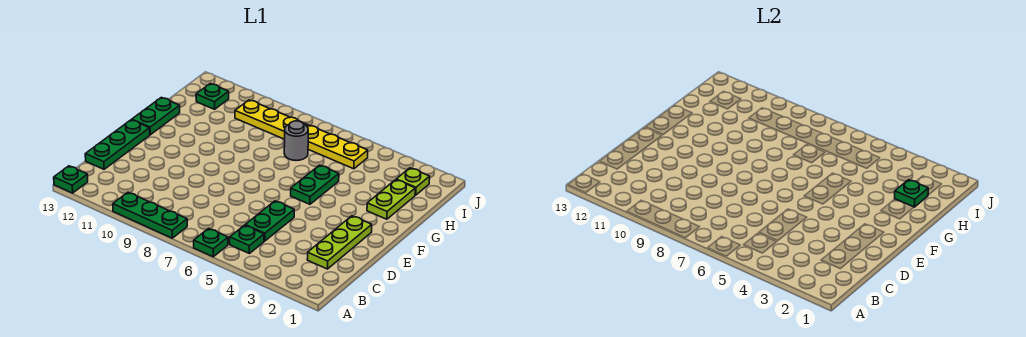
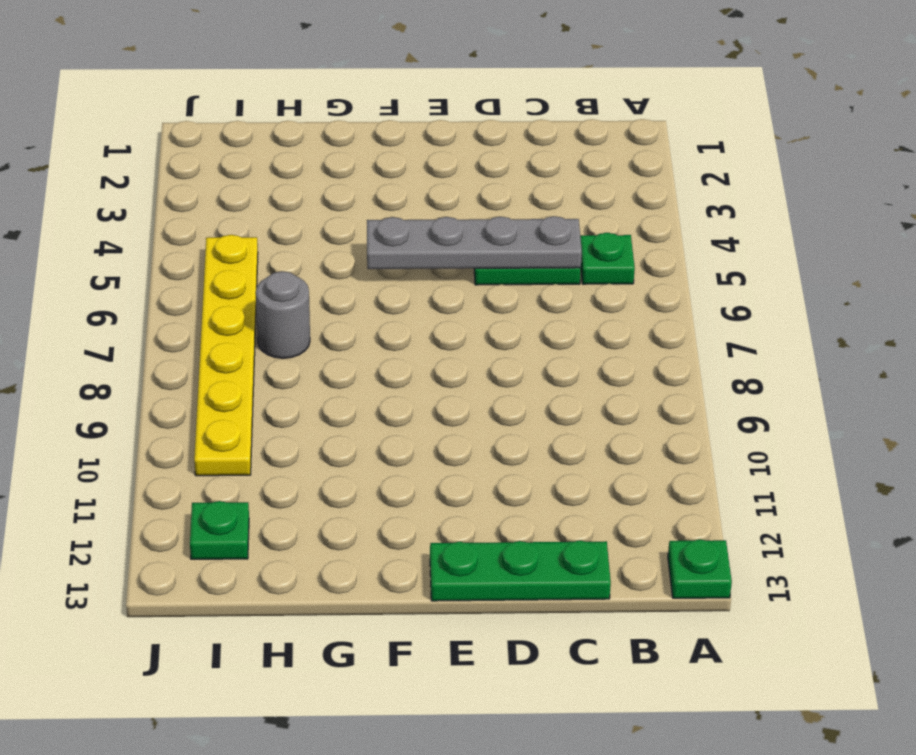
grey 1x4 plate [367,216,582,269] -> none
none -> green 1x1 plate [194,228,228,257]
none -> green 1x3 plate [113,192,187,238]
none -> lime 1x3 plate [307,216,372,269]

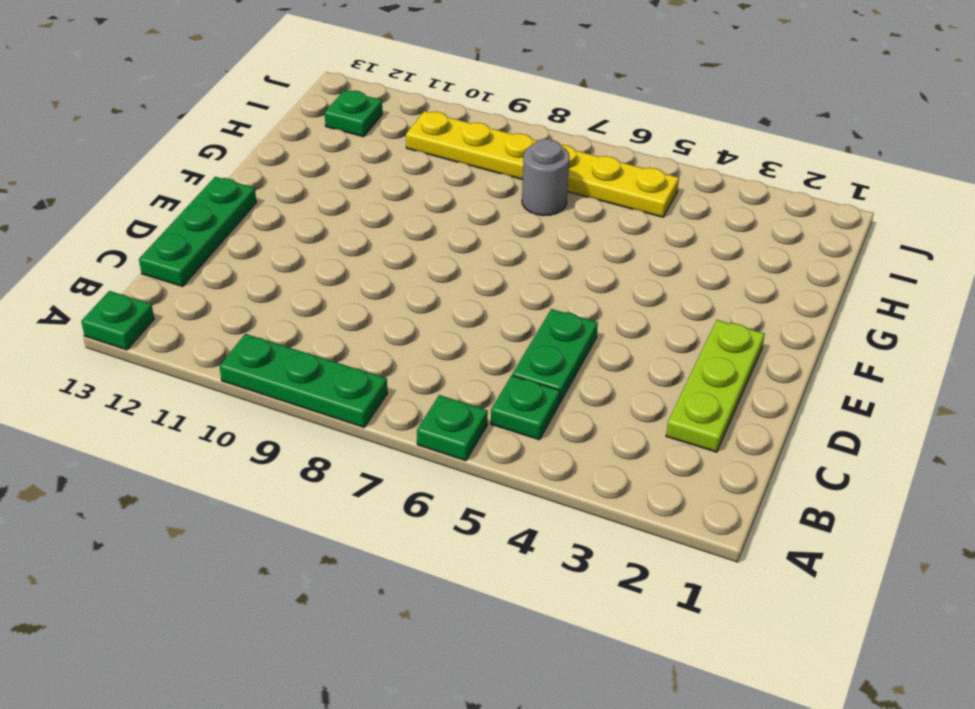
none -> green 1x2 plate [291,165,339,204]
none -> green 1x2 plate [132,97,180,135]
none -> lime 1x2 plate [367,180,415,219]

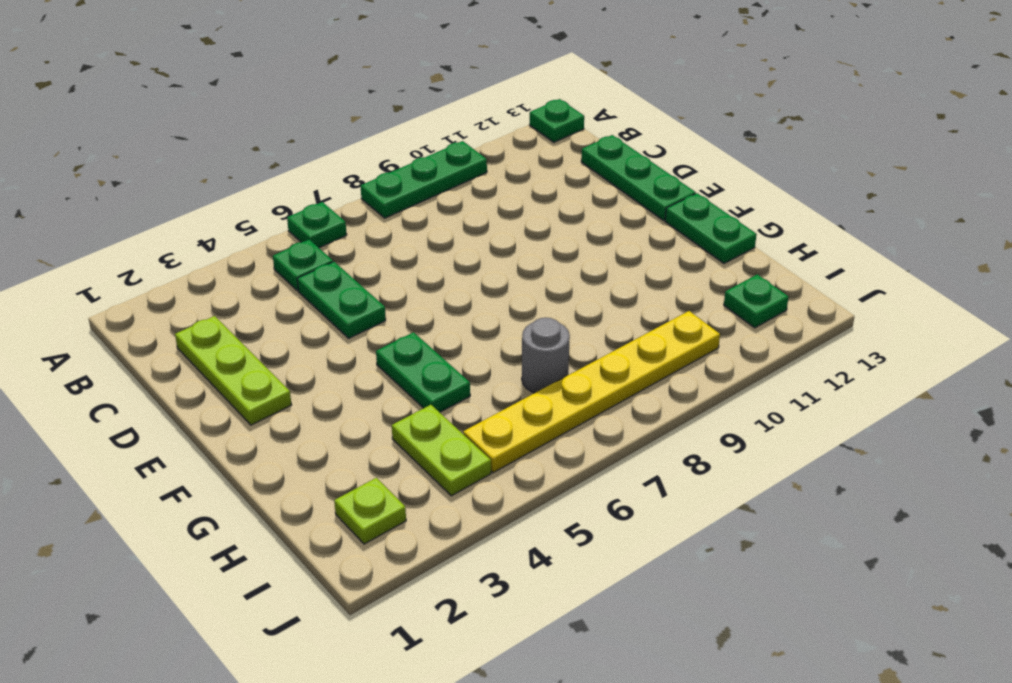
lime 1x2 plate [392,405,491,496] -> lime 1x2 plate moved to [367,180,415,219]
none -> green 1x1 plate [895,180,928,207]

